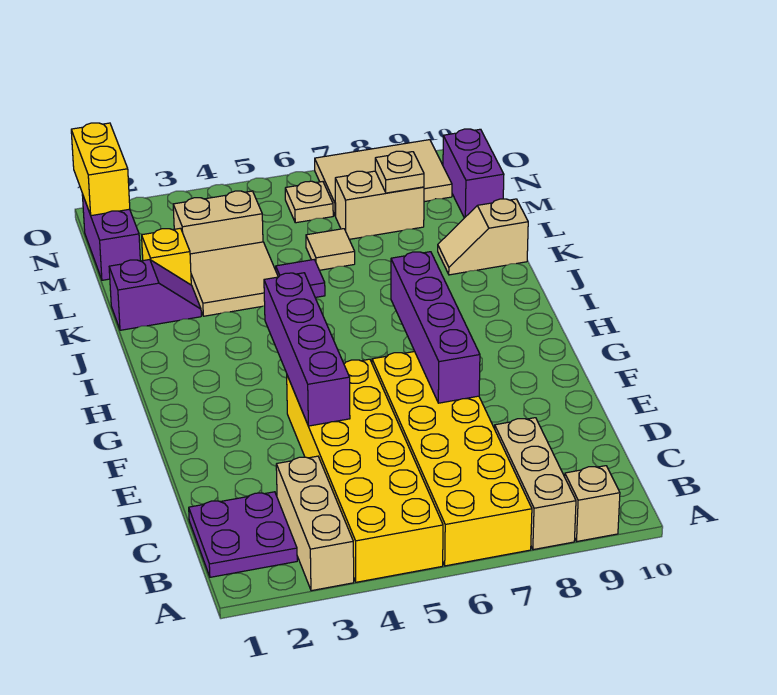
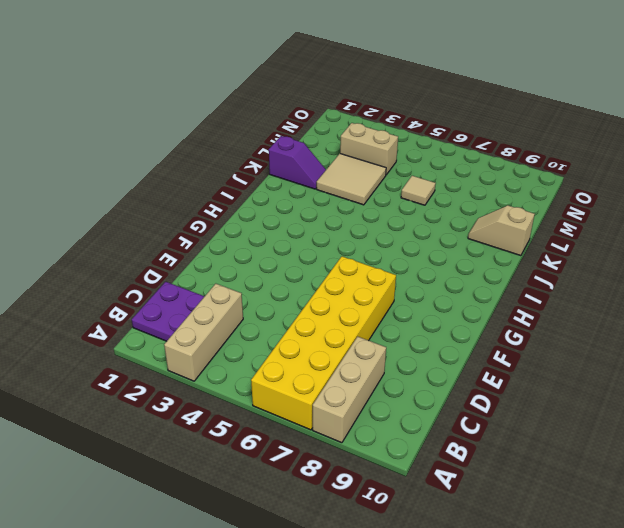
none -> yellow 2x6 brick [287,359,443,582]
none -> tan 1x1 brick [565,466,620,541]
none -> purple 1x1 tile [276,260,325,297]

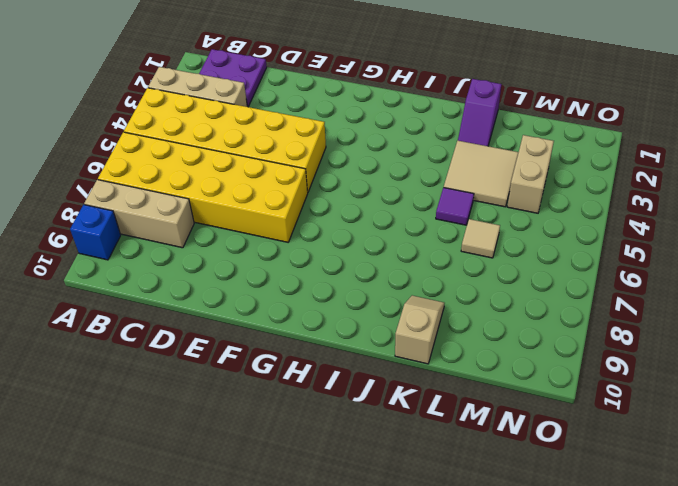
blue 1x1 brick [70,205,121,260] -> tan 1x1 brick [565,466,620,541]
none -> yellow 1x1 brick [142,228,191,285]
none -> purple 1x2 brick [82,194,140,280]
none -> tan 1x2 brick [335,171,424,239]

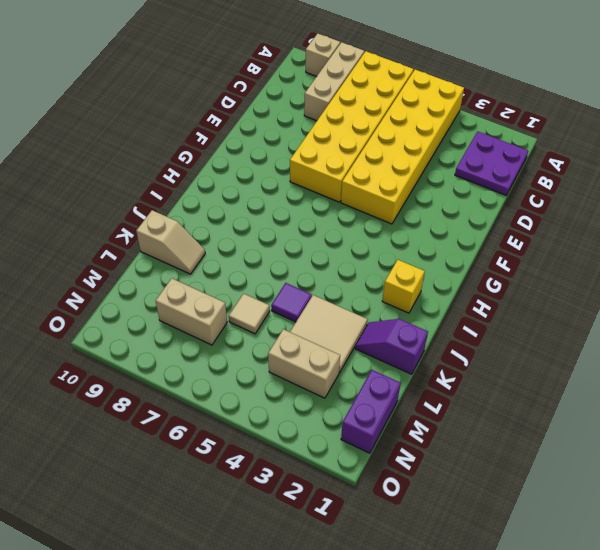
yellow 1x1 brick [382,260,425,313] -> yellow 1x1 brick moved to [142,228,191,285]
none -> tan 1x3 brick [276,456,354,591]
none -> purple 1x2 brick [443,129,504,218]
none -> tan 1x1 plate [285,181,333,223]

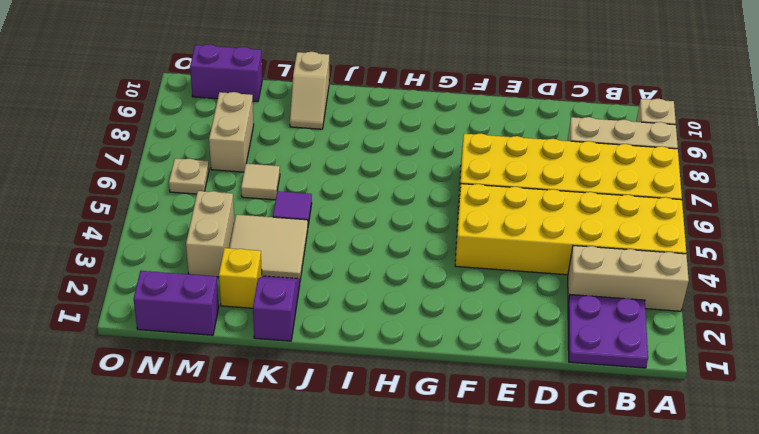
none -> tan 2x3 tile [315,140,452,216]
none -> purple 1x4 brick [264,273,350,426]
none -> purple 1x4 brick [391,252,480,403]

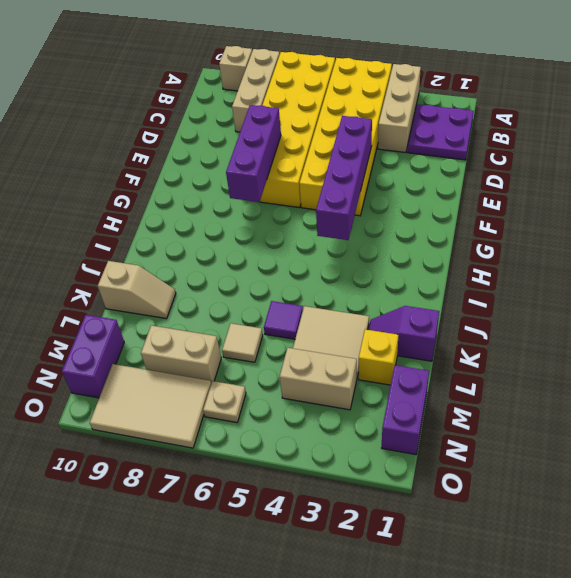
purple 1x3 brick [226,105,281,202] -> purple 1x4 brick [391,252,480,403]
none -> tan 1x1 plate [375,151,424,193]
none -> yellow 1x2 brick [71,123,130,216]

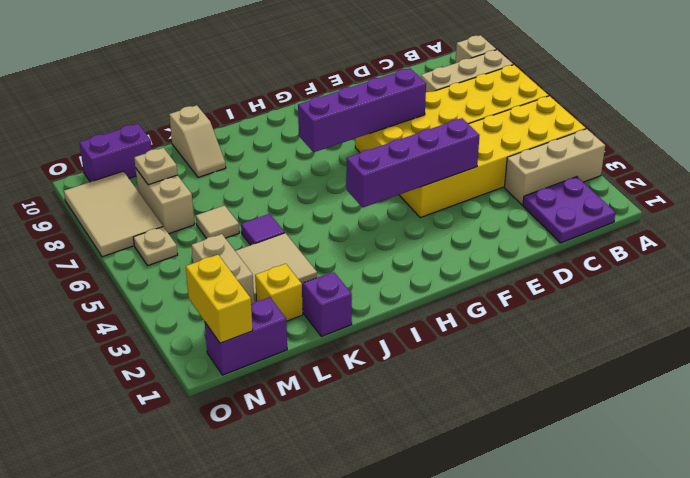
yellow 1x2 brick [186,255,253,343] -> yellow 1x2 brick turned to [71,123,130,216]

